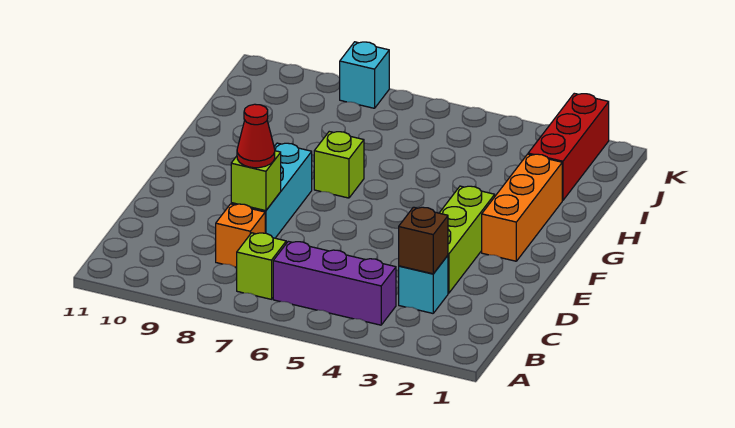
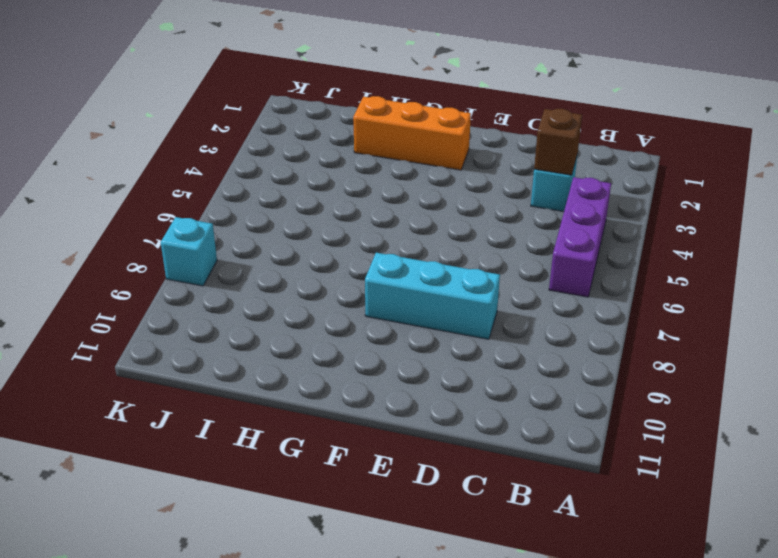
none -> lime 1x1 brick [237,233,286,299]
none -> orange 1x1 brick [216,204,265,267]
none -> lime 1x3 brick [440,186,495,293]

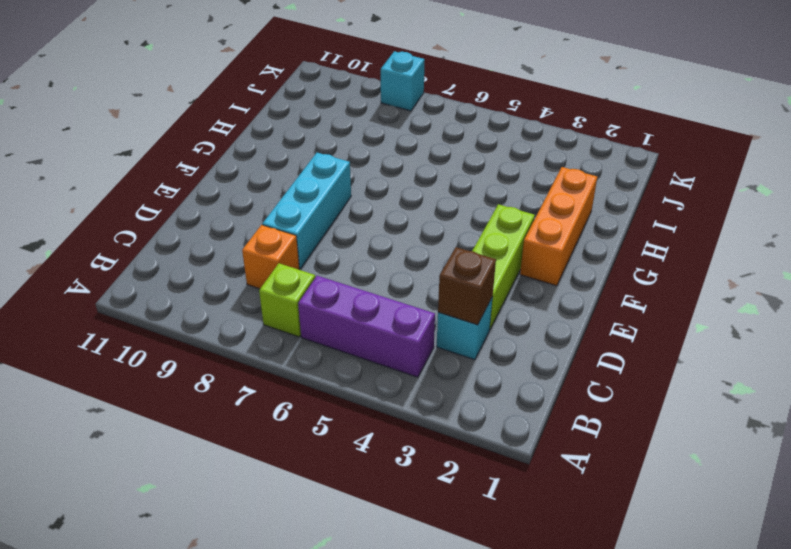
none -> lime 1x1 brick [314,132,364,198]
none -> red 1x3 brick [528,93,609,201]
none -> lime 1x1 brick [231,151,281,211]

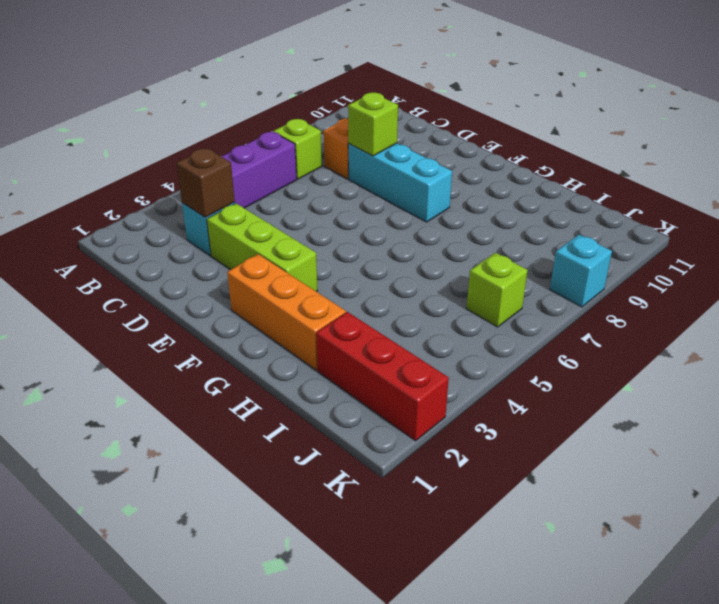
lime 1x1 brick [466,253,528,327] -> lime 1x1 brick moved to [314,132,364,198]
none -> red 1x1 cone [237,104,275,168]

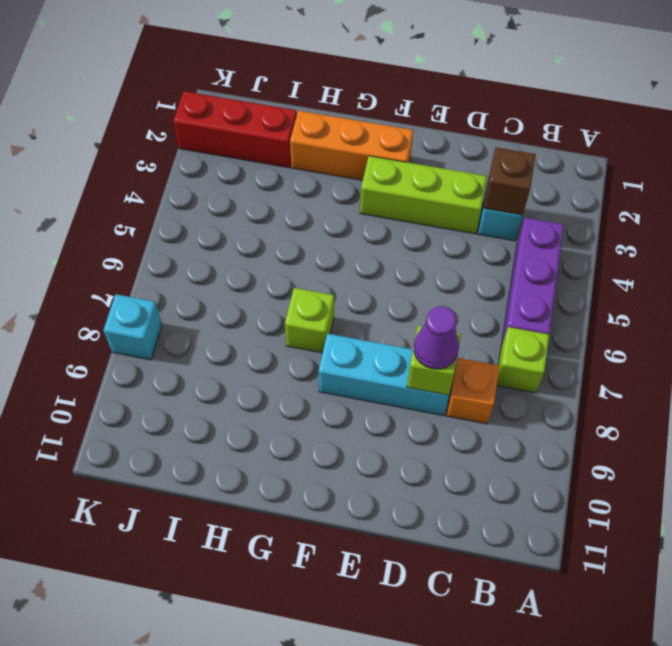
purple 1x1 cone [414,306,459,369] -> red 1x1 cone [237,104,275,168]

